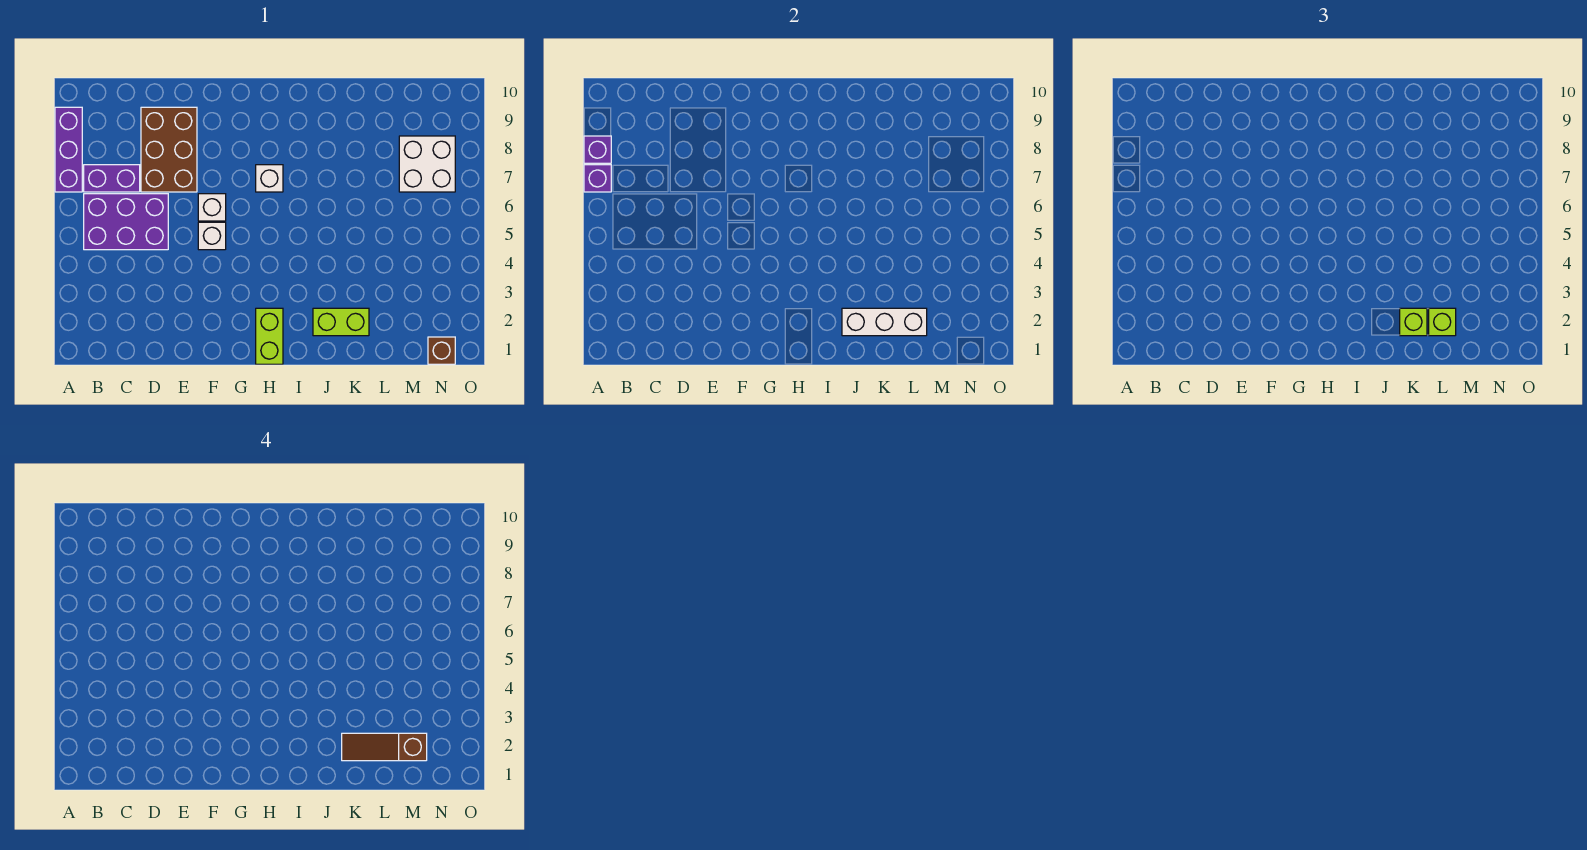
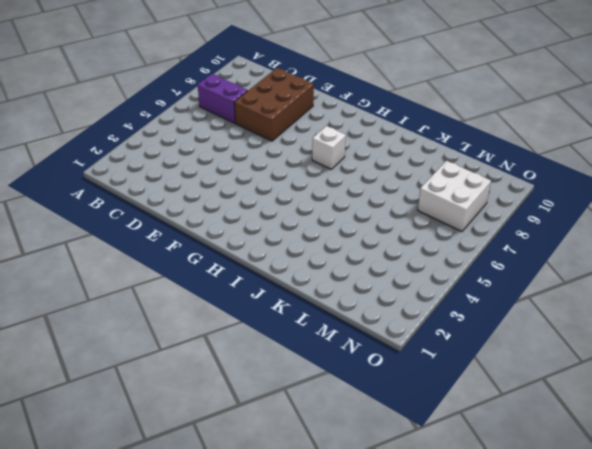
none -> purple 1x3 brick [55,107,82,192]
none -> purple 2x3 brick [84,194,168,250]
none -> white 1x1 brick [198,222,226,250]

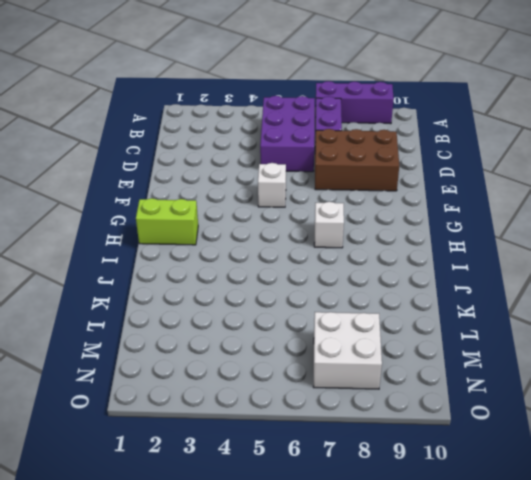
none -> white 1x1 brick [198,194,226,221]
none -> lime 1x2 brick [313,308,369,336]
none -> brown 1x1 brick [428,337,455,364]

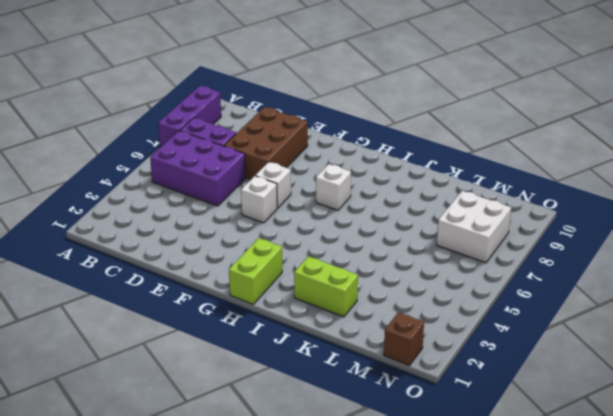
none -> purple 1x1 brick [584,165,611,192]
none -> purple 1x1 brick [584,136,611,163]
none -> white 1x3 brick [842,308,927,336]

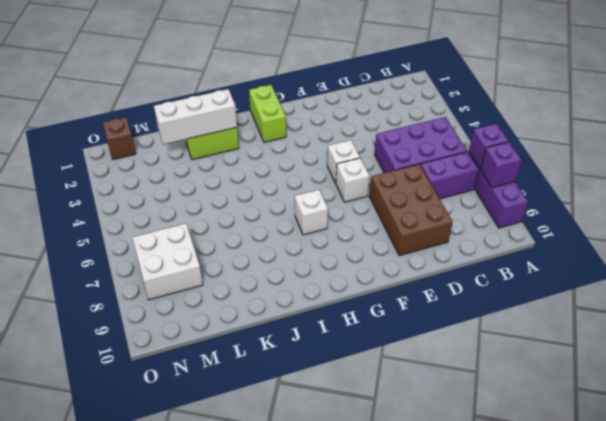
none -> lime 1x1 brick [1400,308,1427,336]
none -> lime 1x1 brick [1429,308,1456,336]
none -> brown 1x3 slope [342,733,427,761]

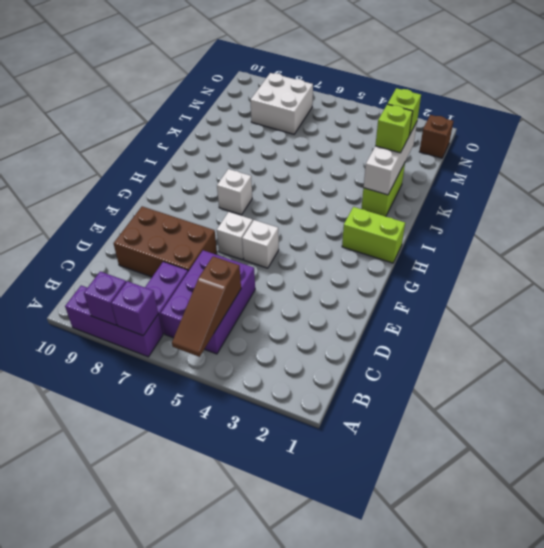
brown 1x3 slope [172,256,241,357] -> brown 1x3 slope moved to [342,733,427,761]

